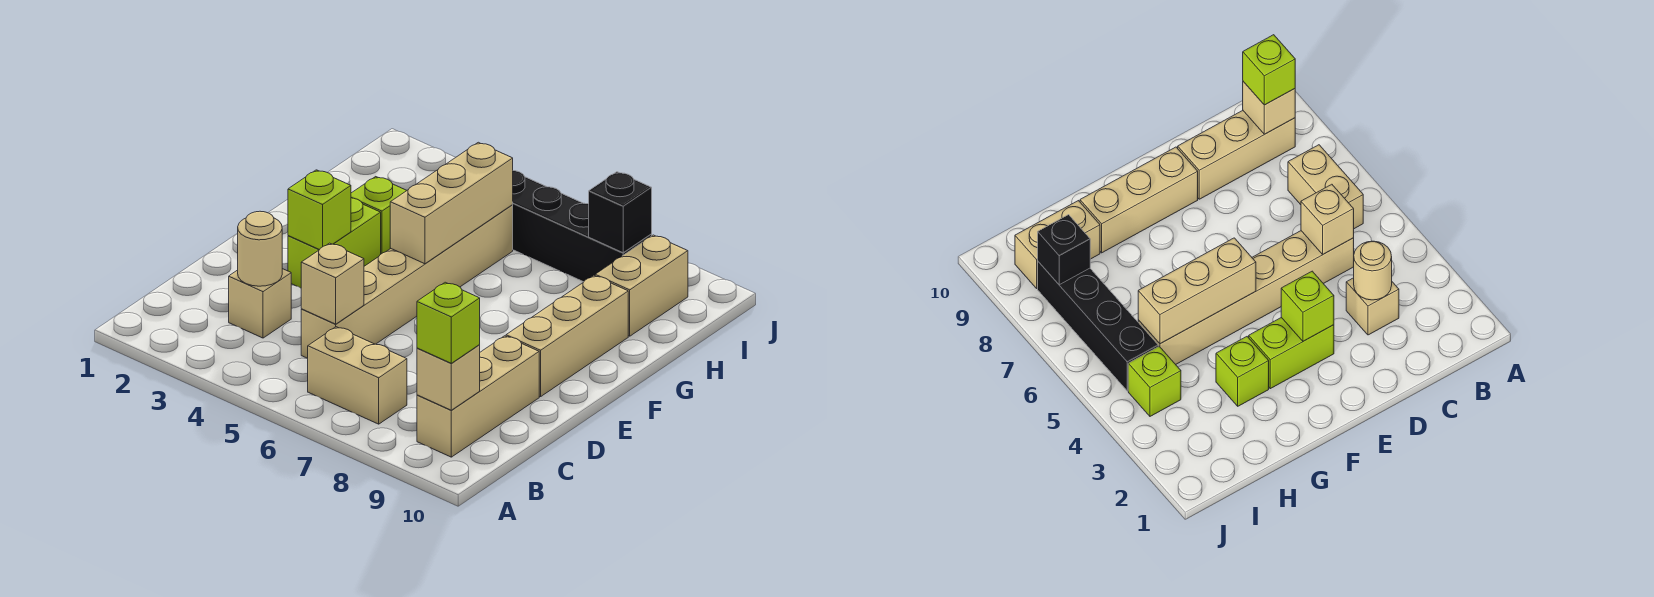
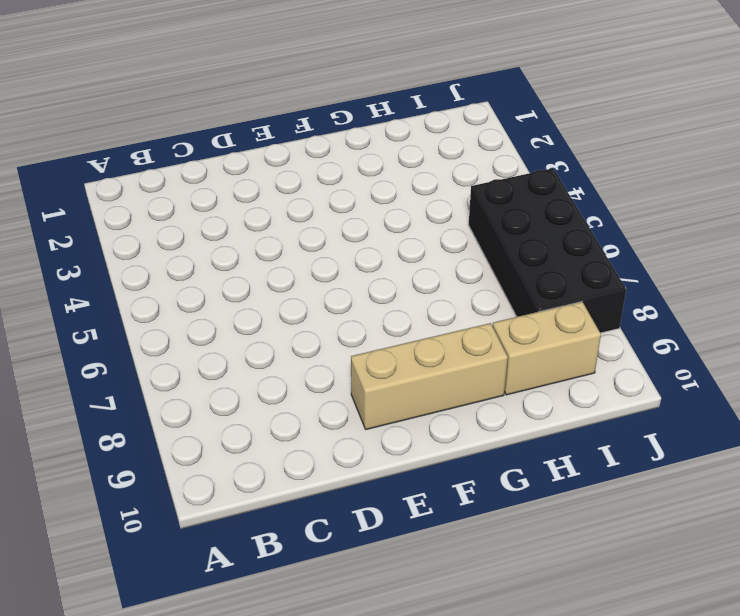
black 2x4 brick [469,168,626,333] -> black 1x4 brick [513,171,652,282]
none -> tan 1x2 brick [307,327,407,424]
none -> tan 1x3 brick [417,336,539,457]
none -> tan 1x1 brick [229,269,291,338]

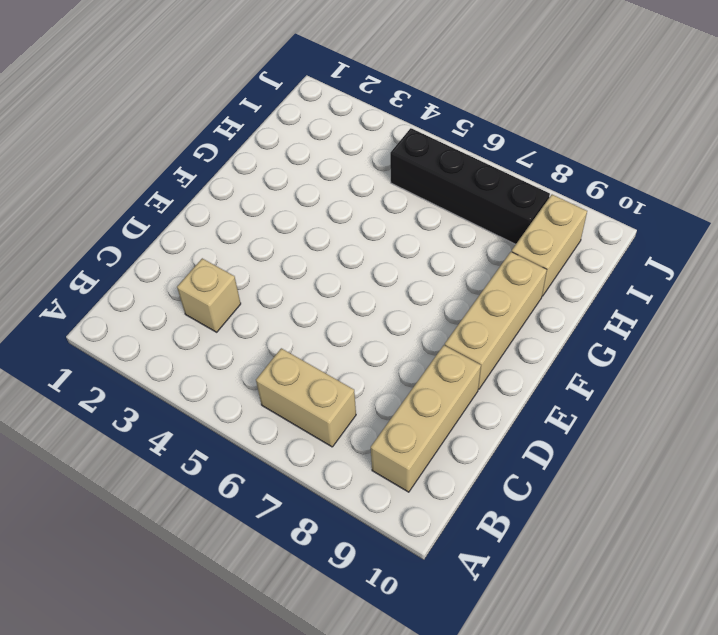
none -> tan 1x6 brick [301,205,513,358]
none -> lime 1x2 brick [288,198,381,288]
none -> lime 1x1 brick [351,177,407,254]

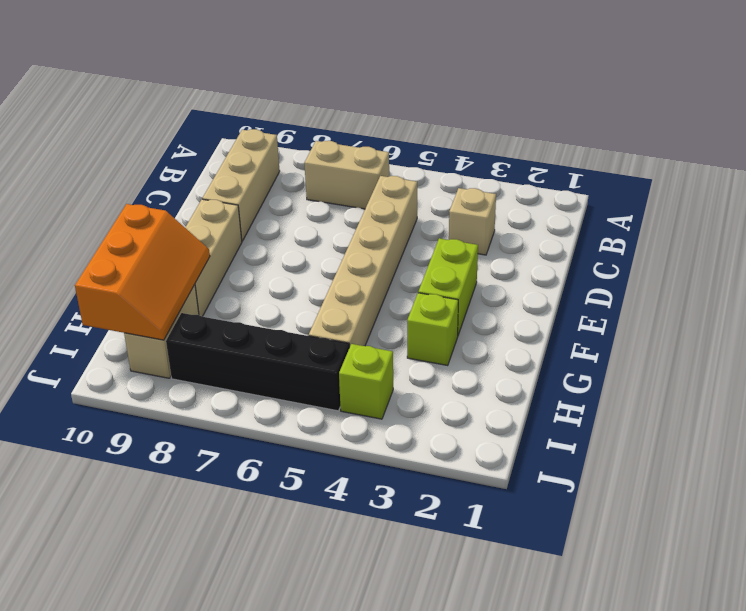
orange 2x3 slope [75,204,210,340] -> none
none -> tan 1x1 brick [417,345,480,410]
none -> tan 1x1 round brick [238,211,282,286]
none -> tan 1x1 brick [301,243,364,324]

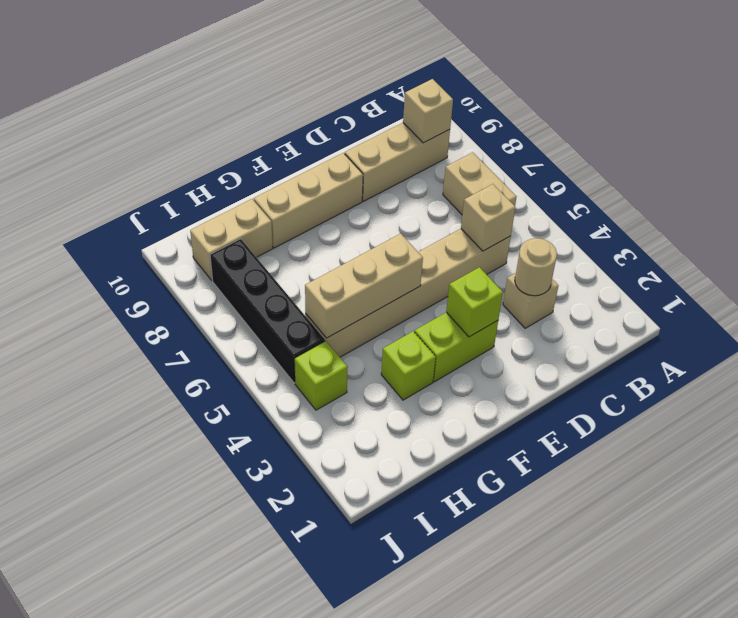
none -> black 1x1 brick [589,172,652,253]
none -> lime 1x1 brick [417,282,480,363]

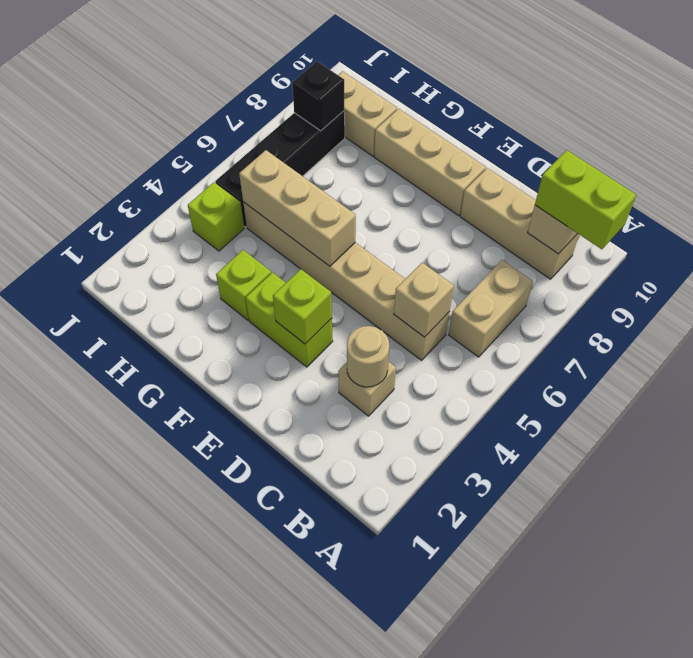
lime 1x2 brick [535,150,636,249] -> lime 1x1 brick [417,282,480,363]

